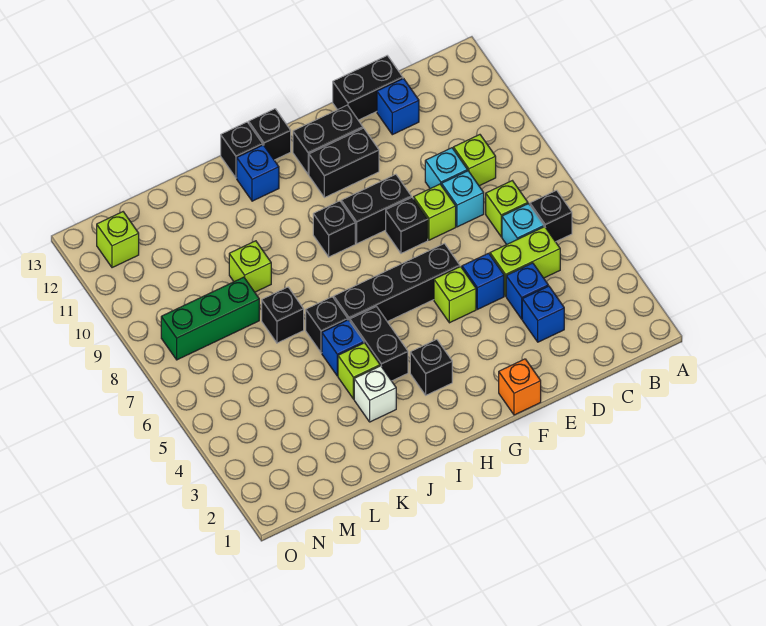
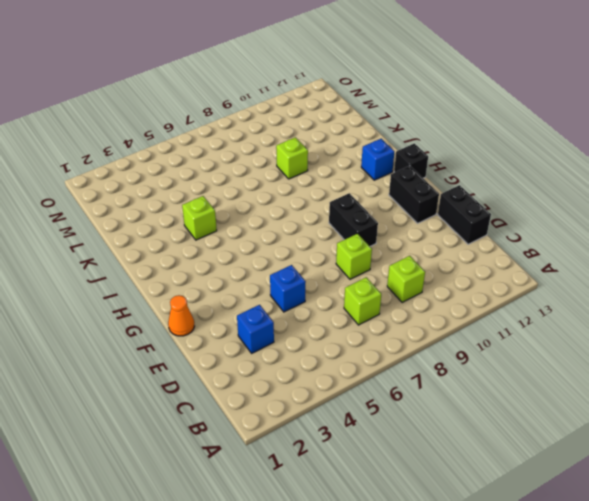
orange 1x1 cone [168,295,195,336] -> orange 1x1 brick [499,359,541,415]
none -> black 1x1 brick [530,190,572,242]
none -> lime 1x2 brick [490,227,560,296]
none -> cyan 1x1 brick [502,204,544,244]
none -> blue 1x1 brick [506,263,548,319]

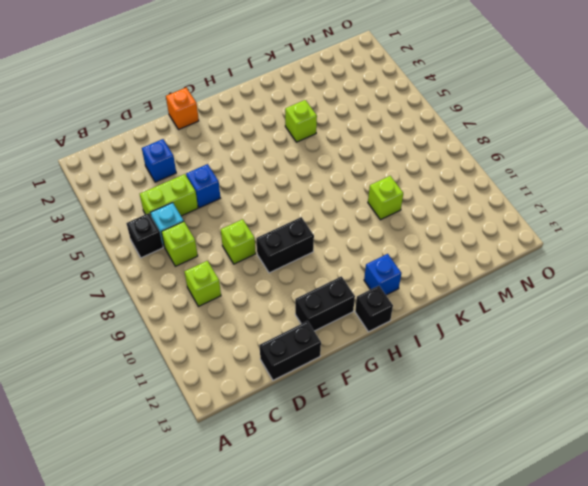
none -> blue 1x1 brick [506,263,548,319]
none -> cyan 1x1 brick [442,171,484,227]
none -> cyan 1x1 brick [425,148,468,189]
none -> blue 1x1 brick [377,79,419,135]

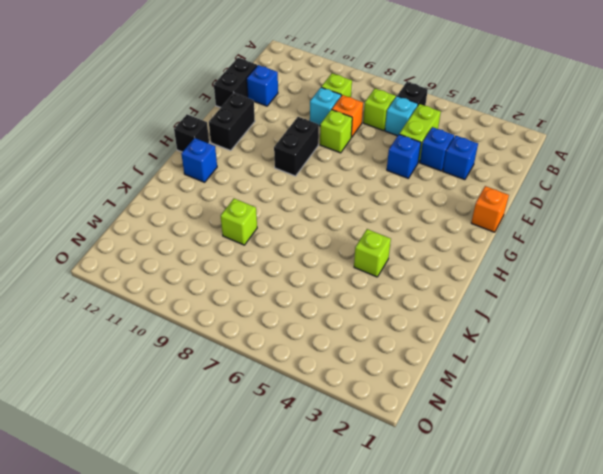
orange 1x1 brick [332,95,363,137] -> cyan 1x1 brick [442,171,484,227]
none -> lime 1x1 brick [434,267,476,323]
none -> black 1x4 brick [334,244,460,322]
none -> black 1x1 brick [386,197,428,253]
none -> black 1x2 brick [309,128,379,198]

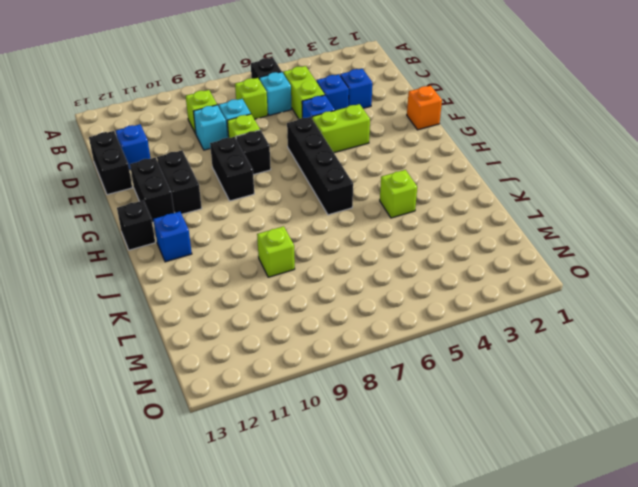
lime 1x2 brick [312,104,370,153] -> lime 1x1 brick [434,267,476,323]
none -> black 1x1 brick [410,339,452,395]
none -> black 1x1 brick [313,201,355,257]
none -> black 1x2 brick [350,307,408,381]
none -> black 1x1 brick [221,122,263,178]

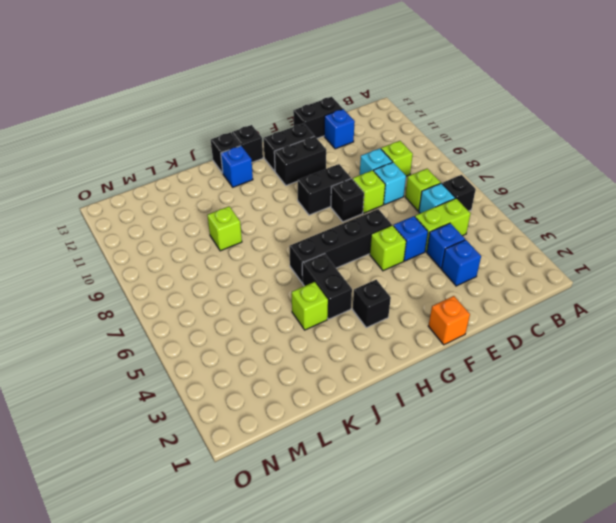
none -> black 1x1 brick [313,201,355,257]
none -> white 1x1 brick [354,366,396,422]
none -> blue 1x1 brick [322,320,364,376]
none -> black 1x1 brick [306,297,348,353]

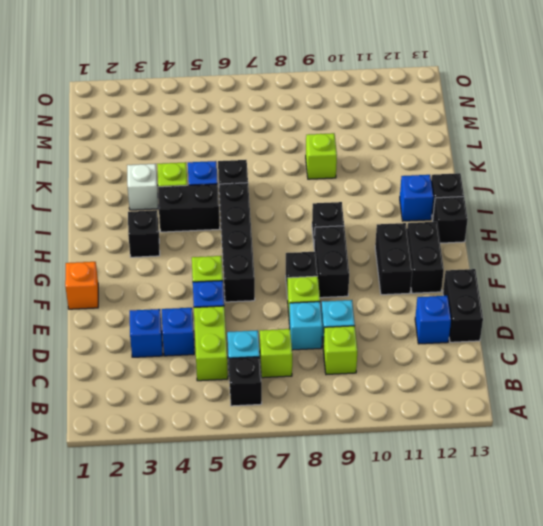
none -> black 1x1 brick [262,287,304,343]
none -> green 1x3 brick [161,277,259,360]
none -> lime 1x1 brick [97,212,139,268]

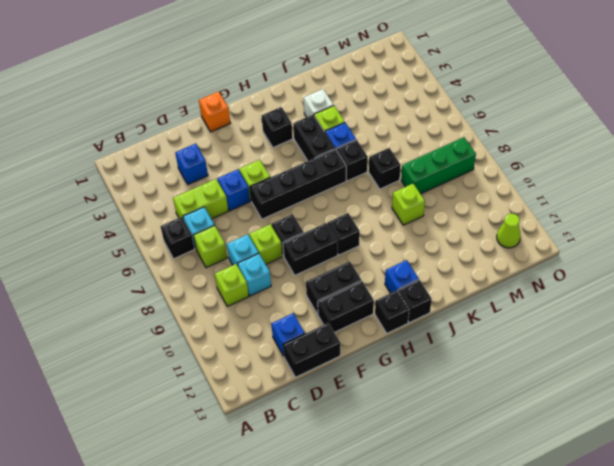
lime 1x1 cone [497,214,521,248] -> lime 1x1 brick [97,212,139,268]
none -> blue 1x1 brick [506,263,548,319]

